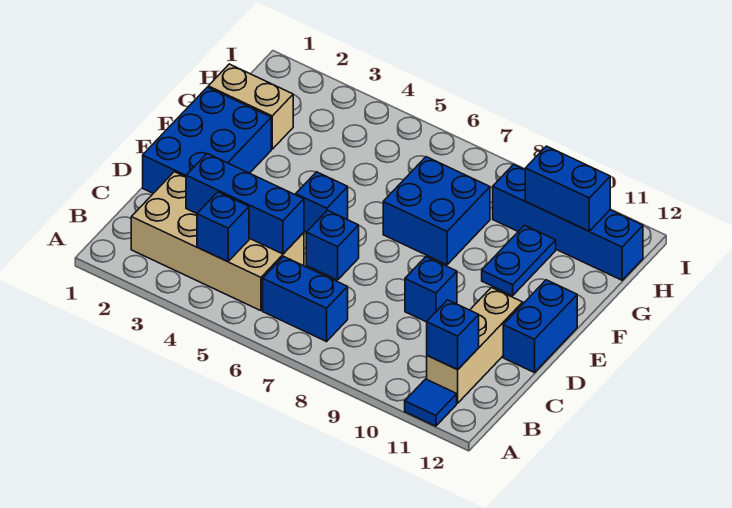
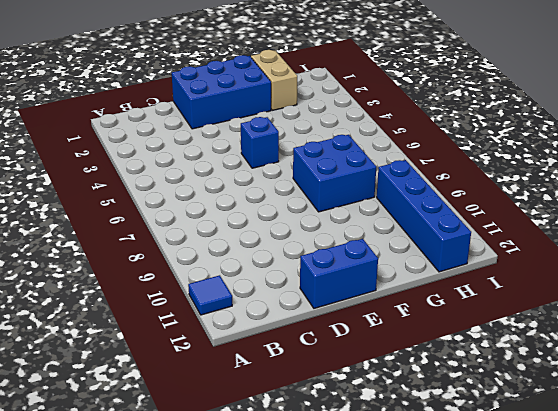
none -> tan 2x4 brick [131,172,304,311]
none -> blue 1x2 brick [263,256,348,342]
none -> tan 1x3 brick [427,288,523,403]

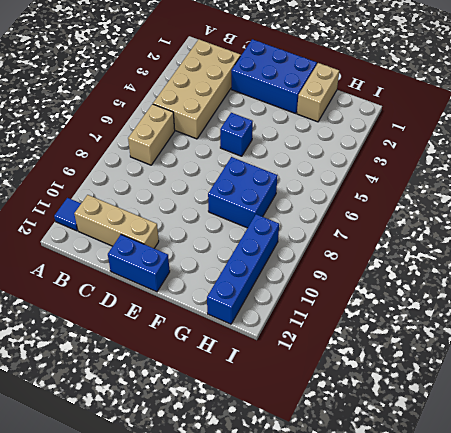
tan 1x2 brick [128,104,175,165] -> blue 1x2 brick [263,256,348,342]
none -> blue 1x1 brick [306,210,359,280]
none -> blue 1x1 brick [405,257,457,322]
none -> blue 1x2 plate [482,225,556,296]

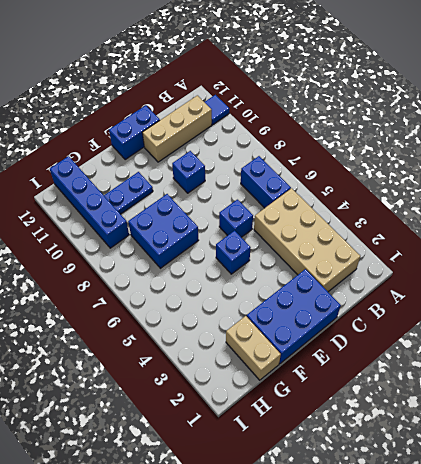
none -> blue 1x1 brick [197,192,249,262]
none -> blue 1x1 brick [427,300,479,370]
none -> blue 1x3 brick [186,154,304,254]

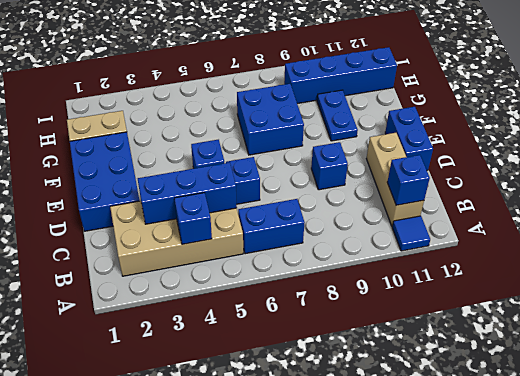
none -> blue 1x2 brick [525,146,610,231]

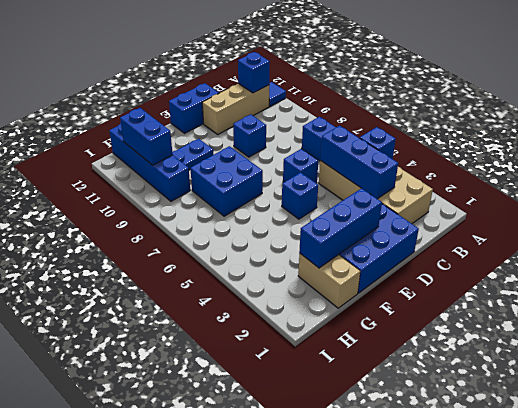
blue 1x3 brick [299,188,382,268] -> none

